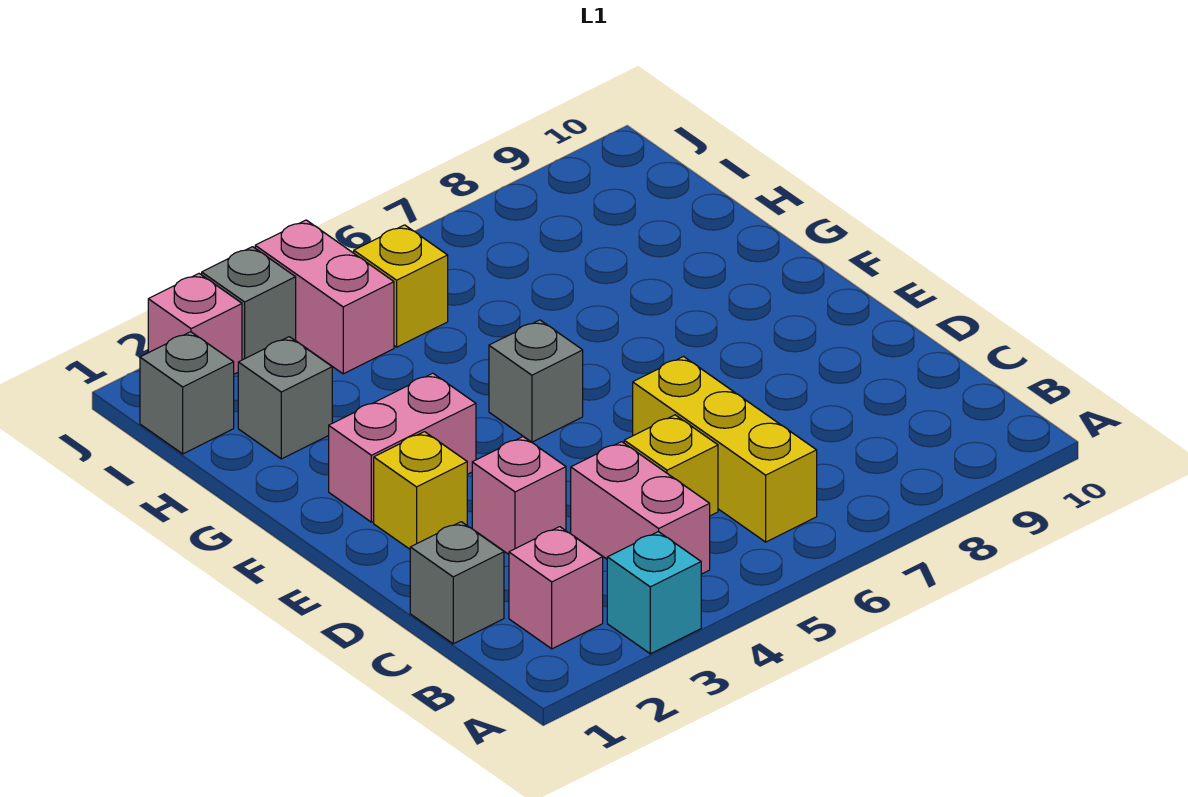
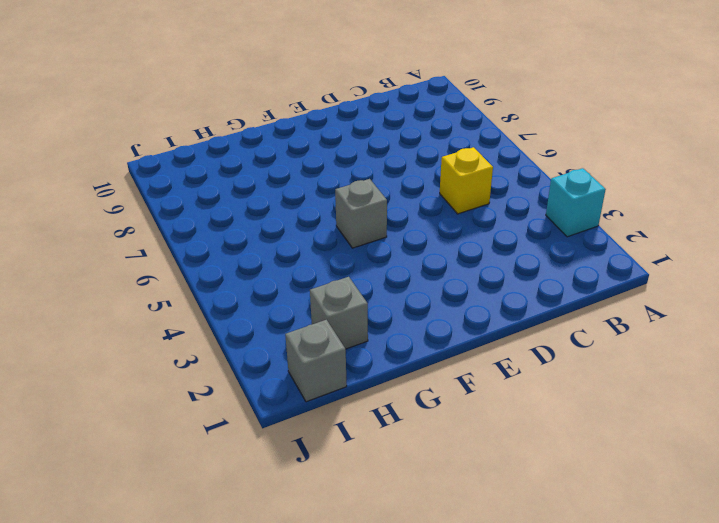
none -> pink 1x1 brick [509,527,603,649]
none -> pink 1x2 brick [571,442,710,574]
none -> yellow 1x3 brick [633,357,817,542]

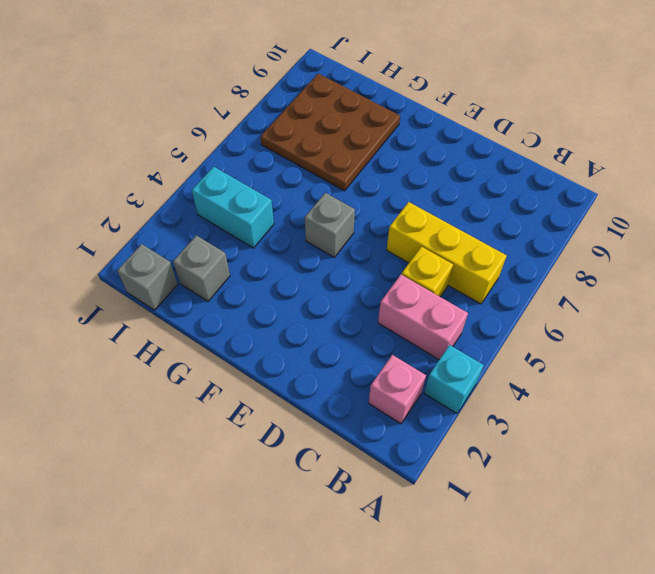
brown 3x3 plate [261,74,400,191] -> none
cyan 1x2 brick [192,167,274,248] -> pink 1x2 brick [255,220,394,374]
none -> grey 1x1 brick [410,522,504,644]
none -> pink 1x1 brick [472,437,566,554]
none -> yellow 1x1 brick [374,432,467,549]

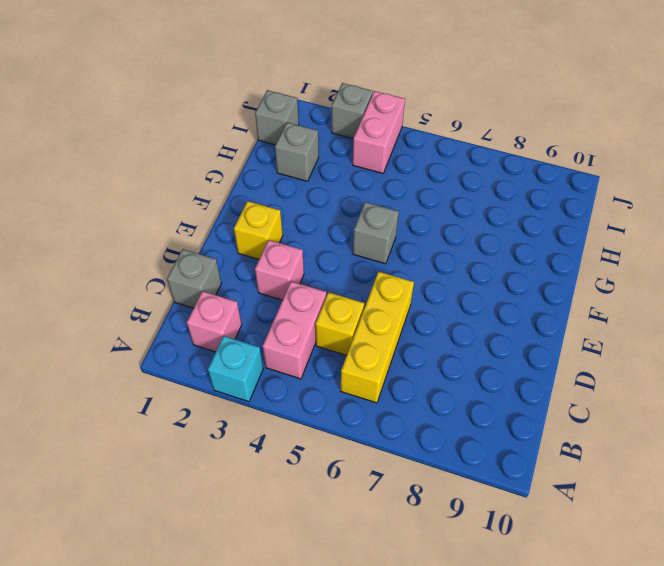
none -> pink 1x2 brick [329,373,476,522]
none -> yellow 1x1 brick [354,225,448,347]
none -> pink 1x1 brick [148,274,242,374]

